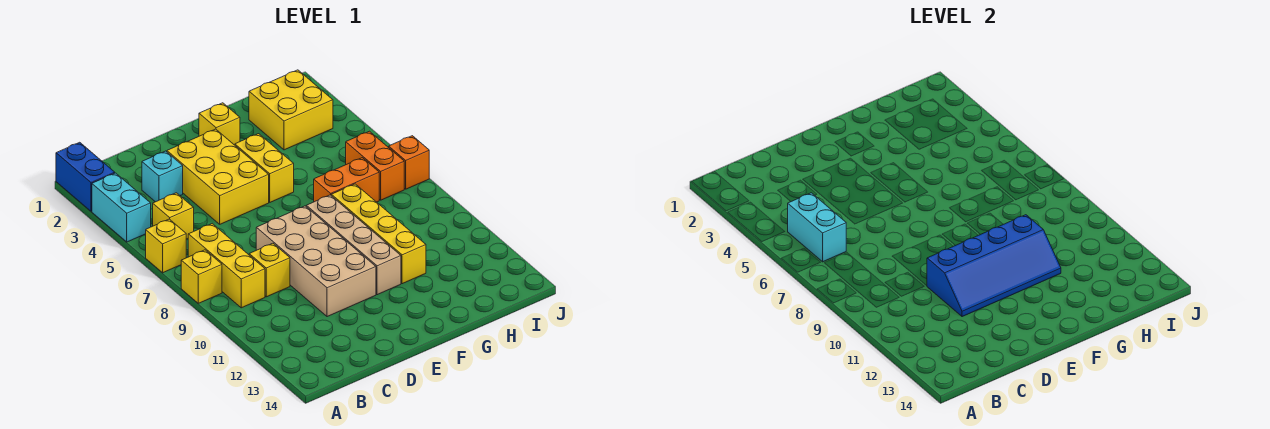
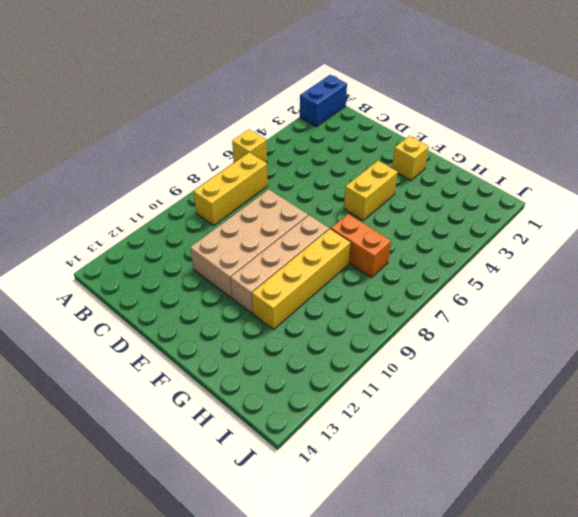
none -> cyan 1x2 brick [92,173,151,242]
none -> yellow 1x1 brick [181,250,222,303]
none -> yellow 1x1 brick [153,193,194,239]

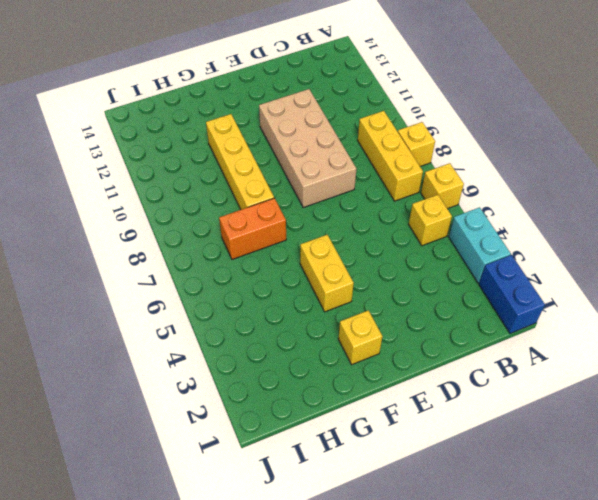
none -> cyan 1x1 brick [142,151,183,202]
none -> yellow 1x1 brick [249,243,290,297]
none -> yellow 2x3 brick [167,129,269,224]

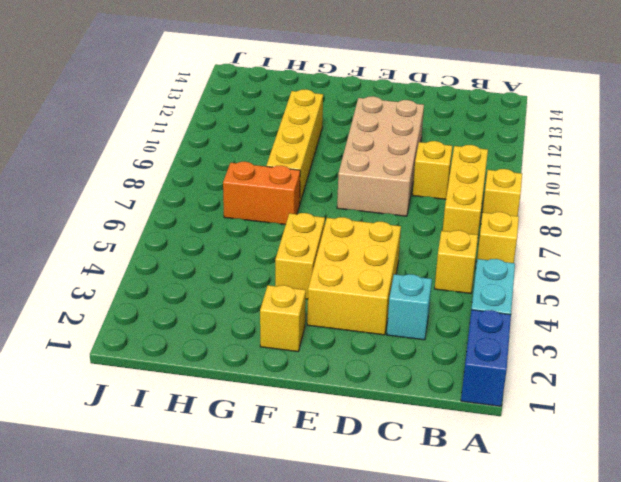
none -> tan 1x4 brick [306,195,401,295]
none -> yellow 2x2 brick [249,70,333,150]
none -> orange 1x2 brick [346,131,404,200]

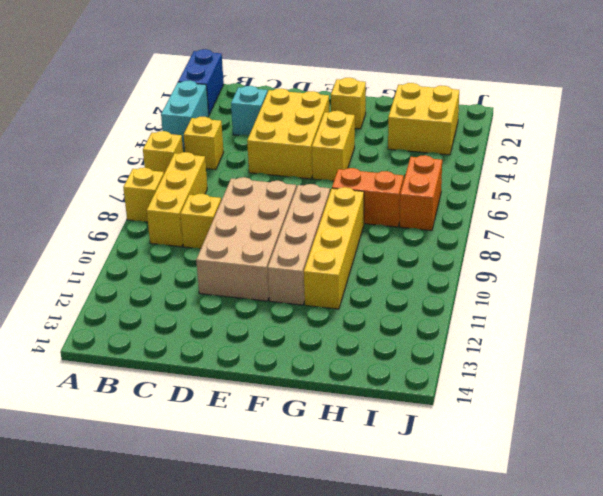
none -> orange 1x1 brick [389,136,429,189]
none -> cyan 1x2 brick [788,193,846,262]
none -> blue 2x4 slope [927,215,1061,317]

